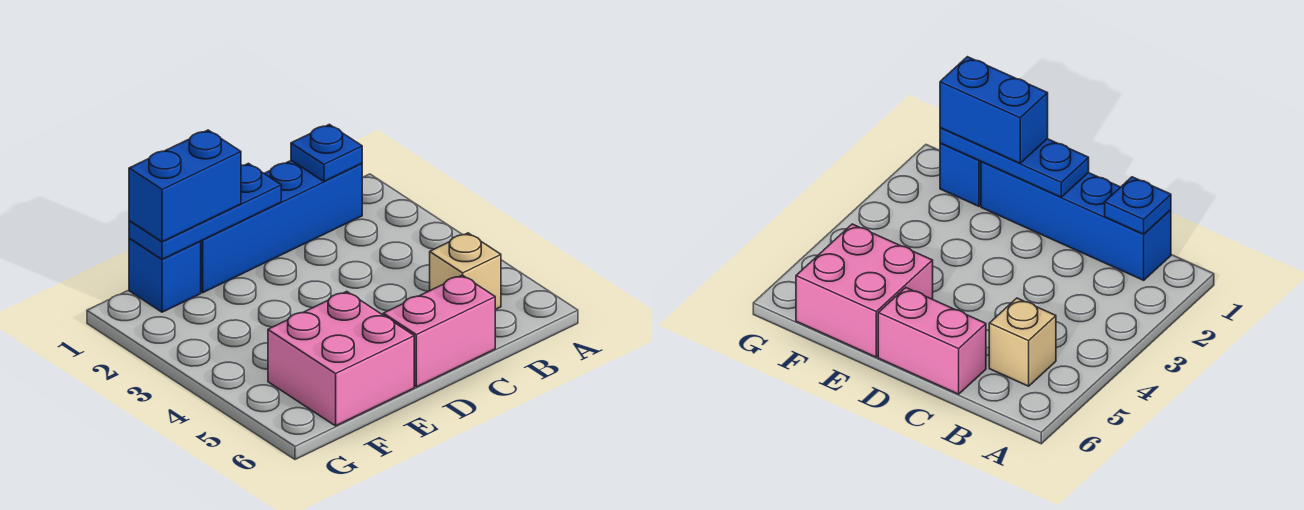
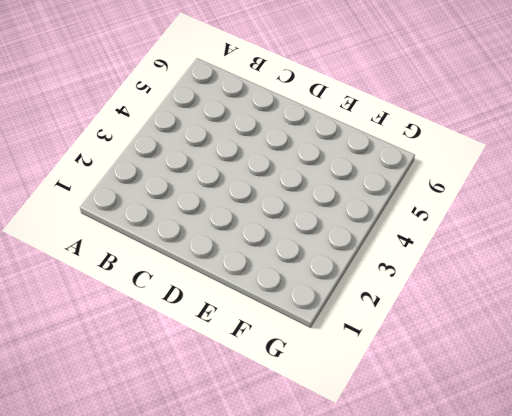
none -> blue 1x4 brick [200,160,363,293]
none -> tan 1x1 brick [430,233,501,310]

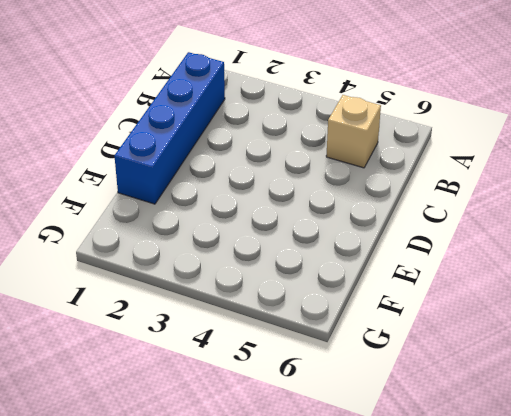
none -> pink 1x2 brick [383,275,495,387]
none -> pink 2x2 brick [268,291,414,426]

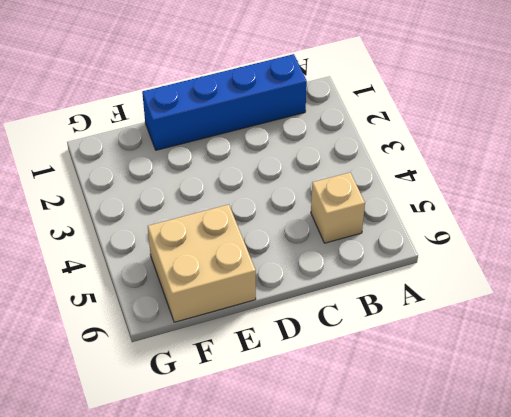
tan 2x2 brick [148,204,256,322] -> pink 2x2 brick [268,291,414,426]
none -> pink 1x2 brick [383,275,495,387]
none -> blue 1x1 brick [129,238,201,312]

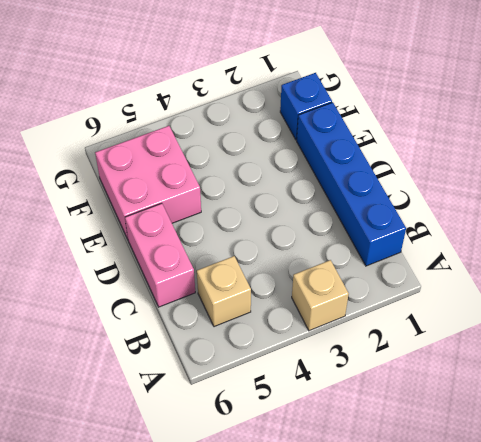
tan 1x1 brick [292,260,349,331] -> none
none -> blue 1x1 plate [291,124,362,181]
none -> blue 1x3 plate [129,163,281,259]

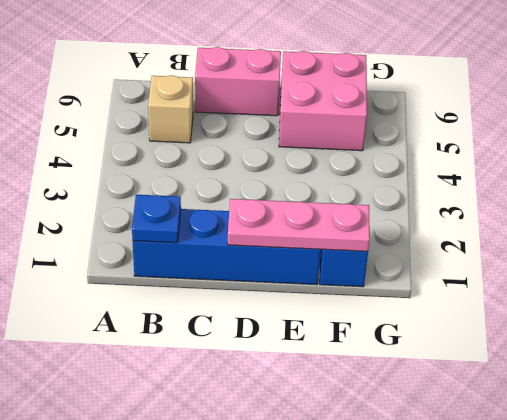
pink 1x3 plate [228,199,370,251] -> blue 1x3 plate [129,163,281,259]
none -> blue 1x2 brick [129,130,241,242]

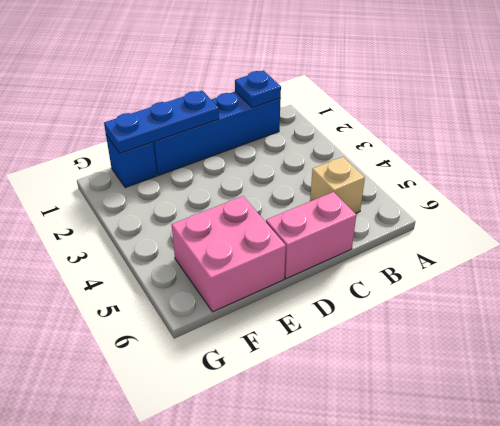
none -> blue 1x2 brick [129,130,241,242]

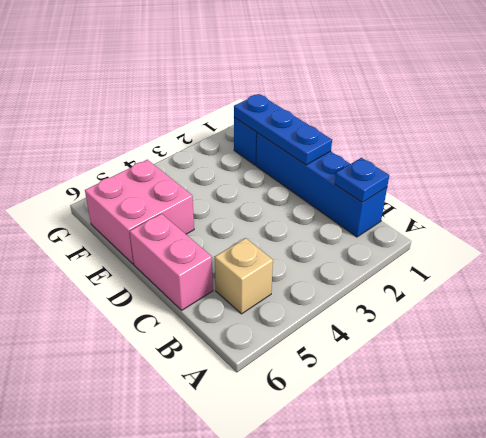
none -> blue 1x2 brick [129,130,241,242]

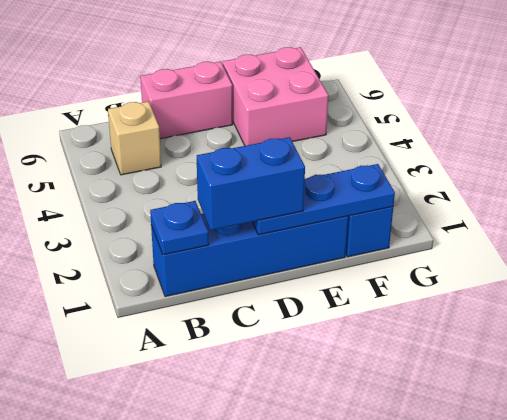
blue 1x2 brick [197,137,305,230] -> blue 1x2 brick moved to [129,130,241,242]

